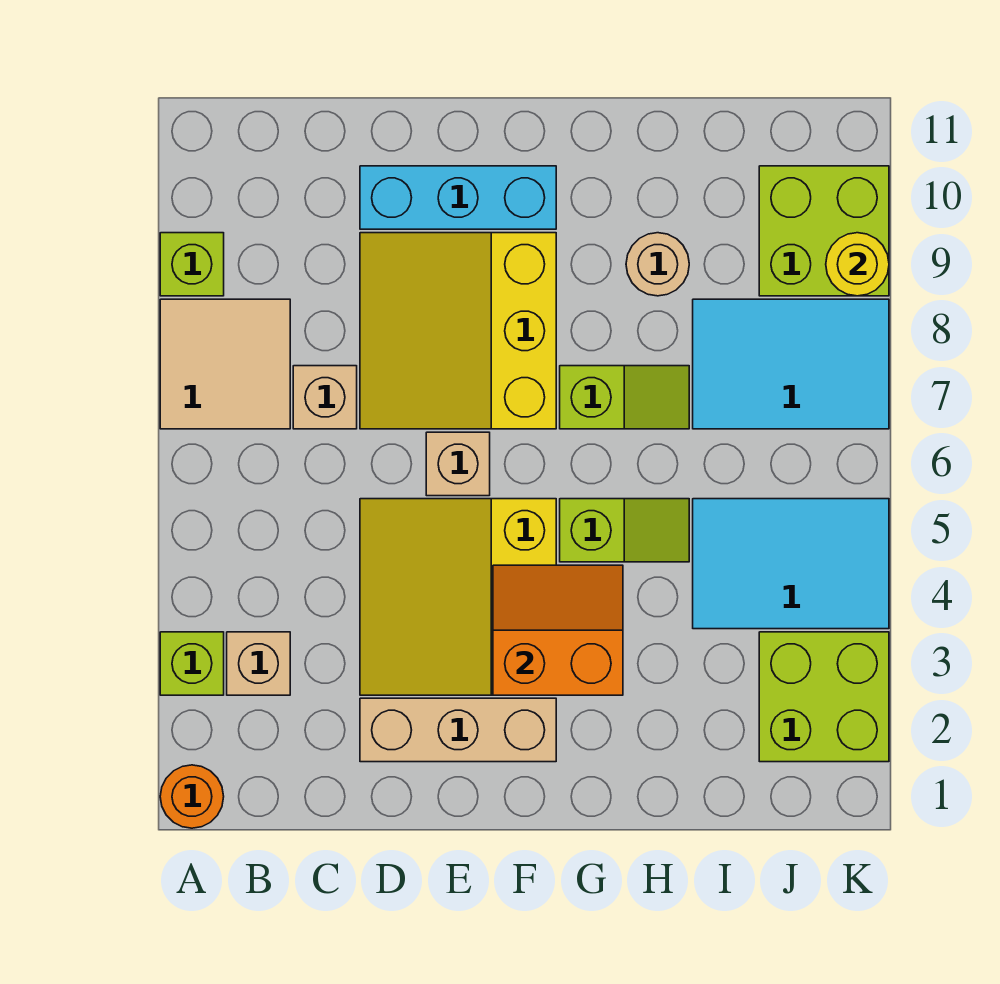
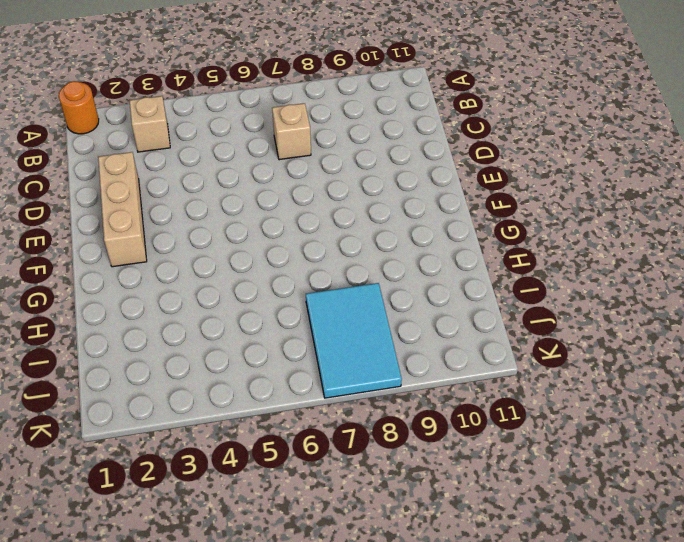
none -> lime 1x1 brick [160,632,224,695]
none -> tan 2x2 tile [160,299,290,429]
none -> lime 1x1 brick [160,233,224,296]

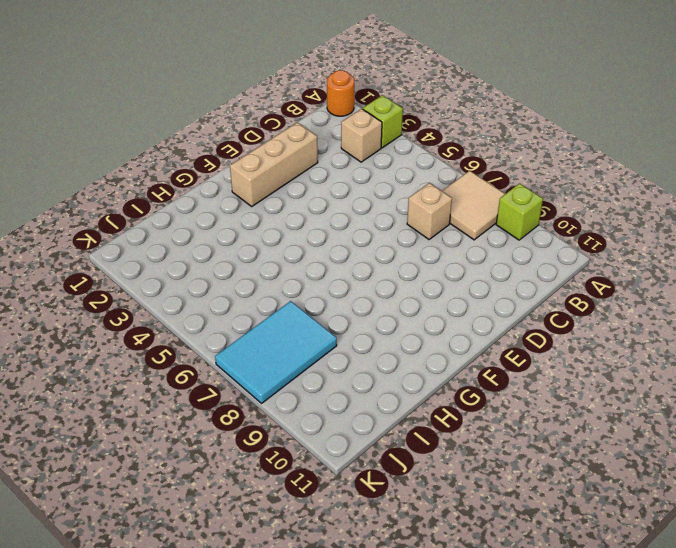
none -> yellow 3x3 slope [360,499,556,695]
none -> yellow 3x3 slope [360,233,556,429]
none -> cyan 1x3 brick [360,166,556,229]

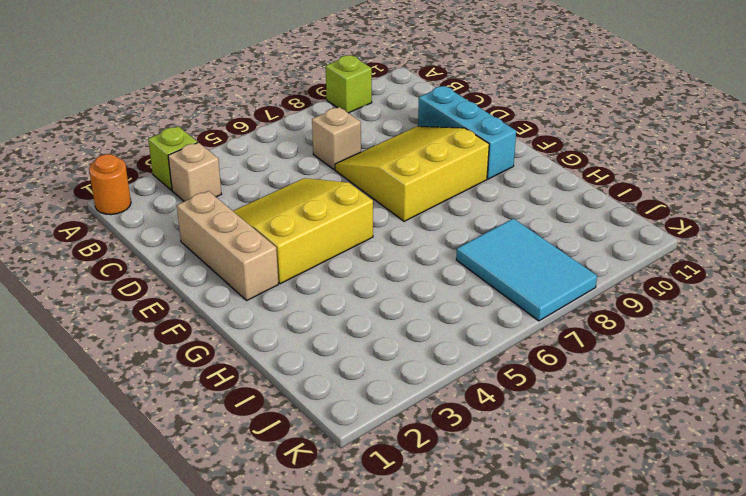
none -> tan 2x2 tile [160,299,290,429]
none -> tan 1x1 brick [426,432,490,496]
none -> lime 1x2 slope [560,499,689,562]

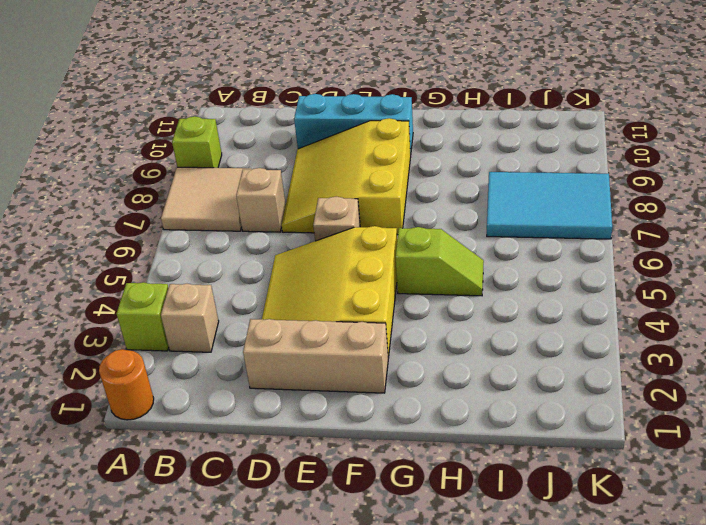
none -> lime 1x2 slope [560,366,689,429]
none -> tan 1x1 round brick [626,233,689,296]
none -> cyan 2x3 tile [693,499,889,629]

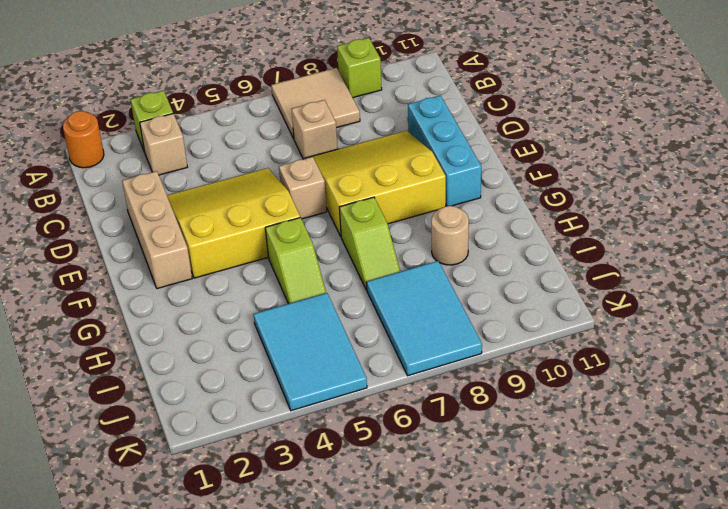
none -> lime 2x2 brick [759,632,889,762]
none -> lime 2x2 brick [759,166,889,296]
none -> orange 2x2 slope [493,565,623,695]

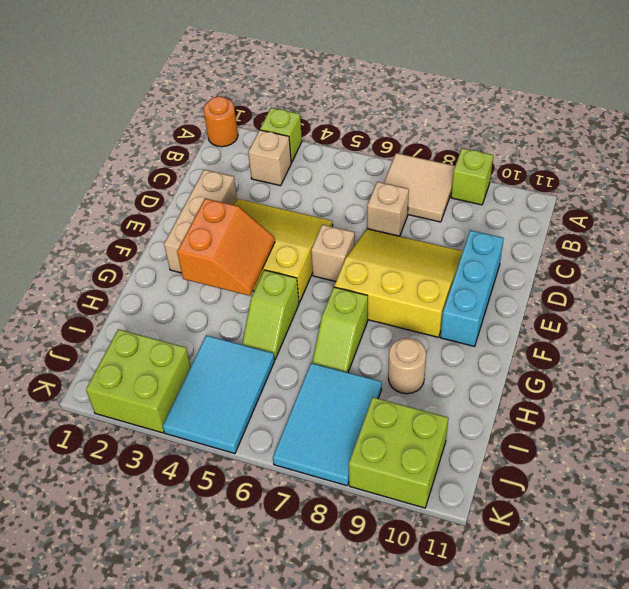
none -> yellow 1x1 round brick [826,233,889,296]

